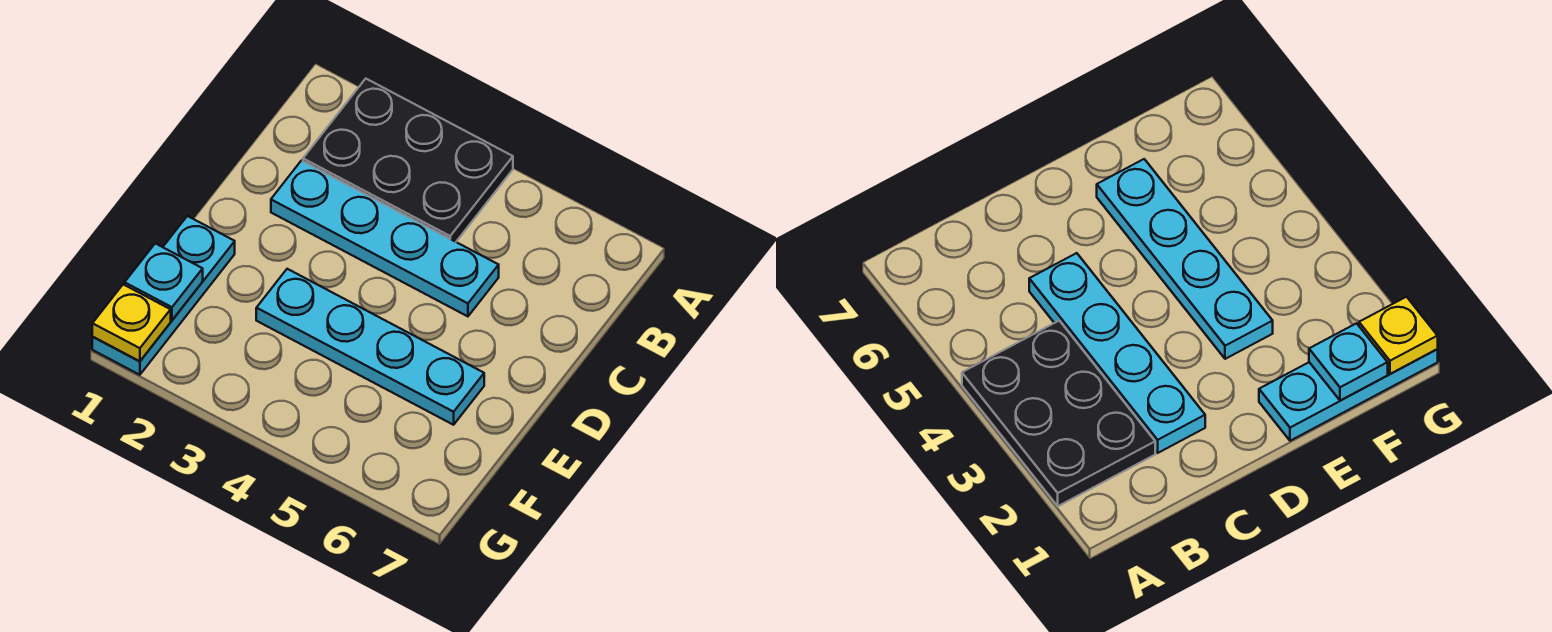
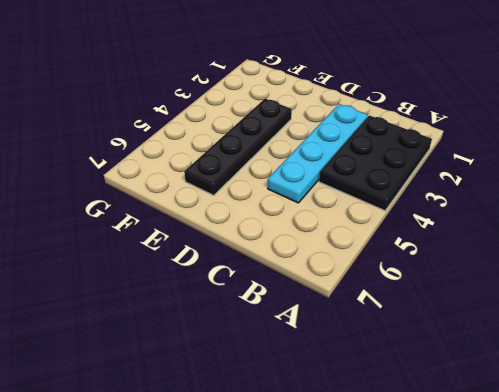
black 1x4 plate [184,99,292,195] -> cyan 1x4 plate [256,269,484,425]
none -> cyan 1x3 plate [92,216,235,375]
none -> cyan 1x1 plate [125,243,203,320]

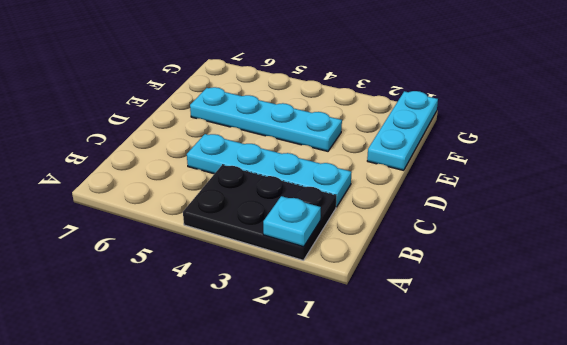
cyan 1x1 plate [263,196,321,247] -> cyan 1x1 plate moved to [125,243,203,320]
none -> yellow 1x1 plate [92,284,171,361]

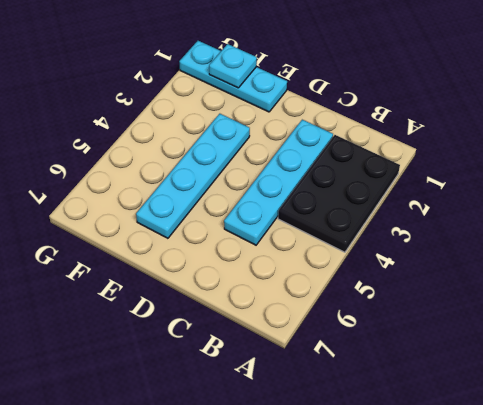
none -> yellow 1x1 plate [92,284,171,361]

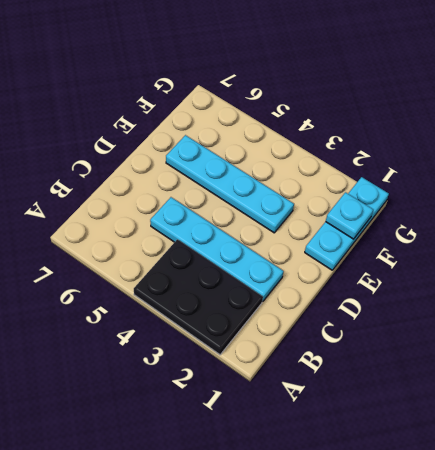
none -> yellow 1x1 plate [92,284,171,361]

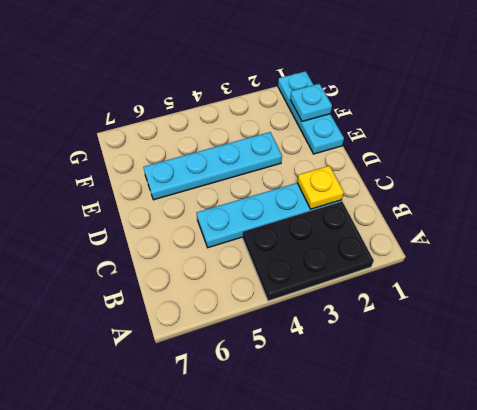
yellow 1x1 plate [297,166,344,209] -> yellow 1x1 plate moved to [92,284,171,361]

